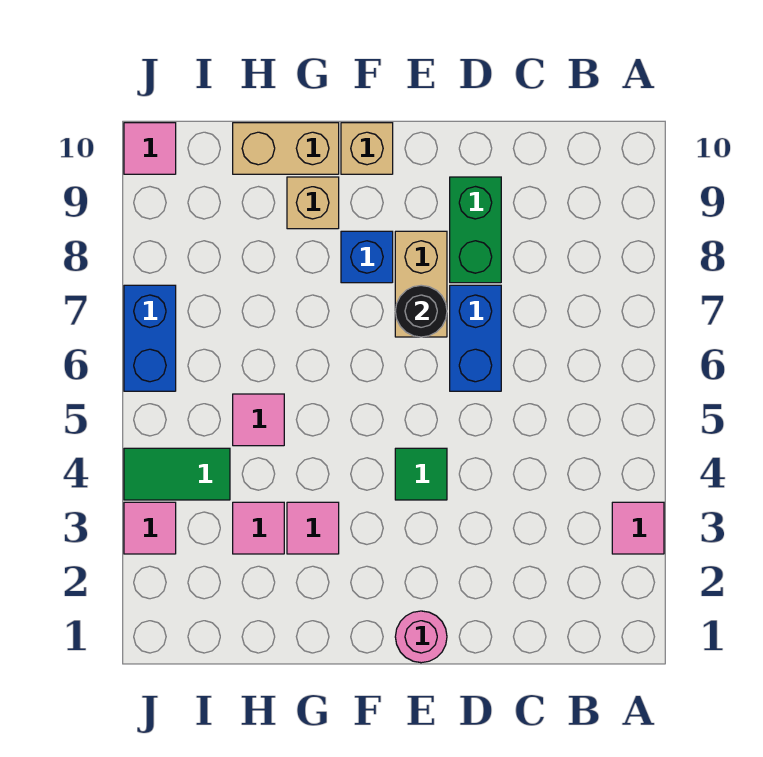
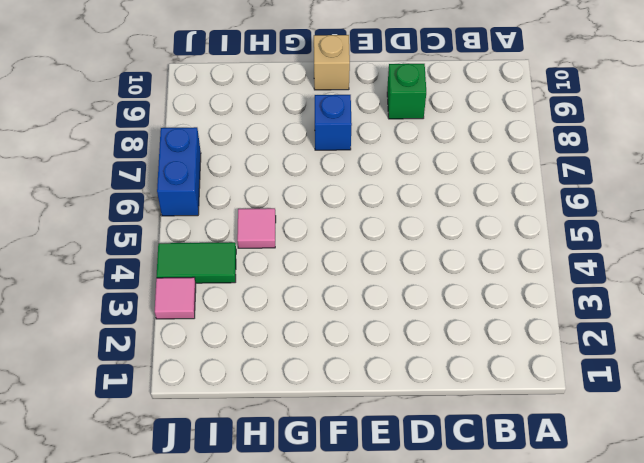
green 1x1 brick [387,64,426,119] -> green 1x2 brick [450,177,501,283]
none -> pink 1x1 tile [612,502,664,554]
none -> blue 1x2 brick [450,285,501,391]
none -> pink 1x1 round brick [395,611,447,663]

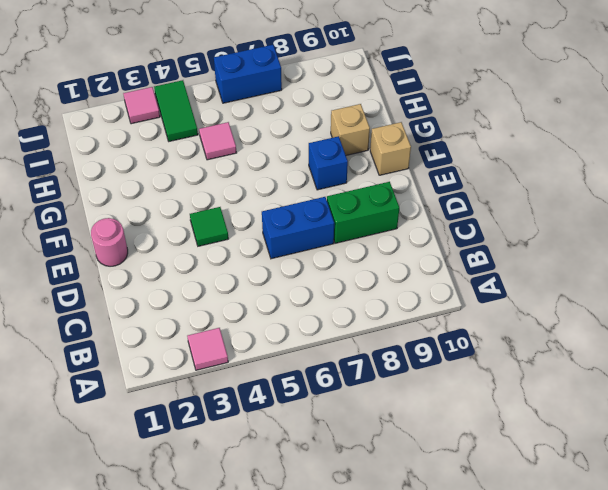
none -> tan 1x2 brick [395,231,447,337]
none -> pink 1x1 tile [287,502,339,554]
none -> tan 1x2 brick [233,123,339,174]

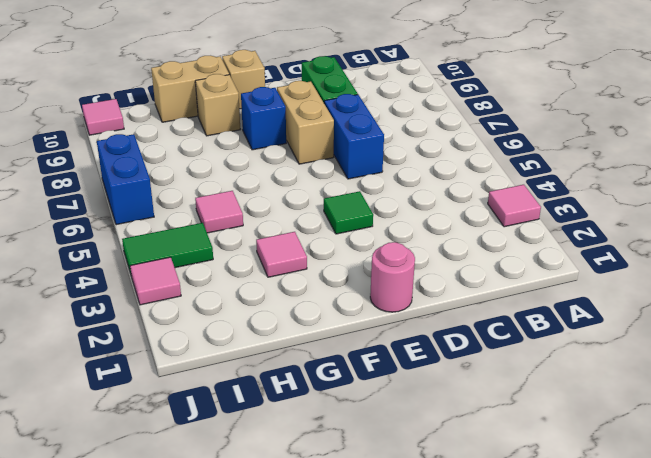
none -> pink 1x1 tile [233,502,284,554]
none -> black 1x1 round brick [395,285,447,337]

